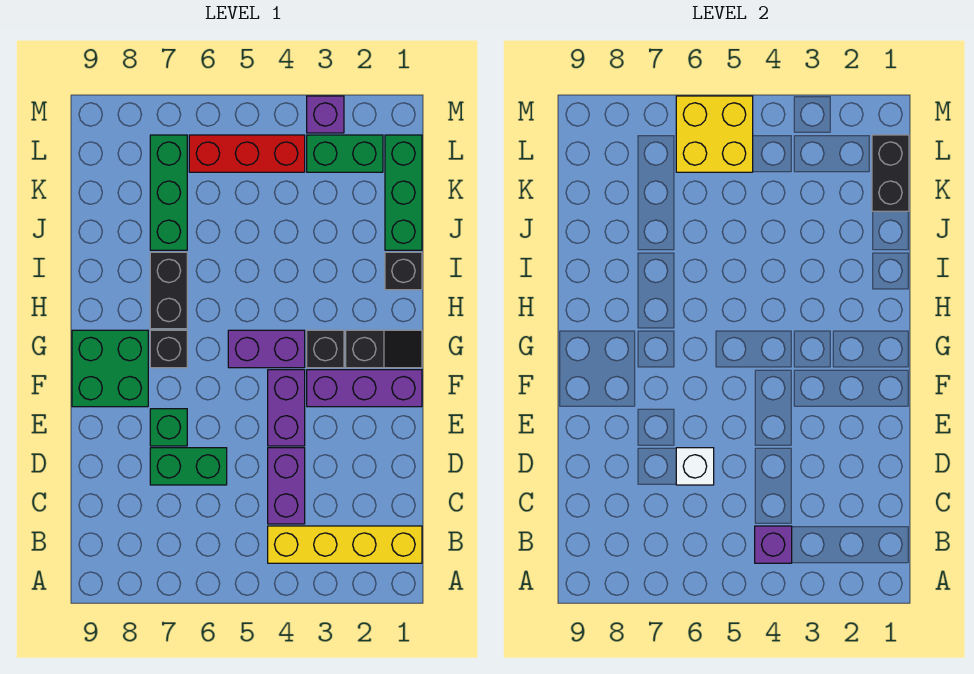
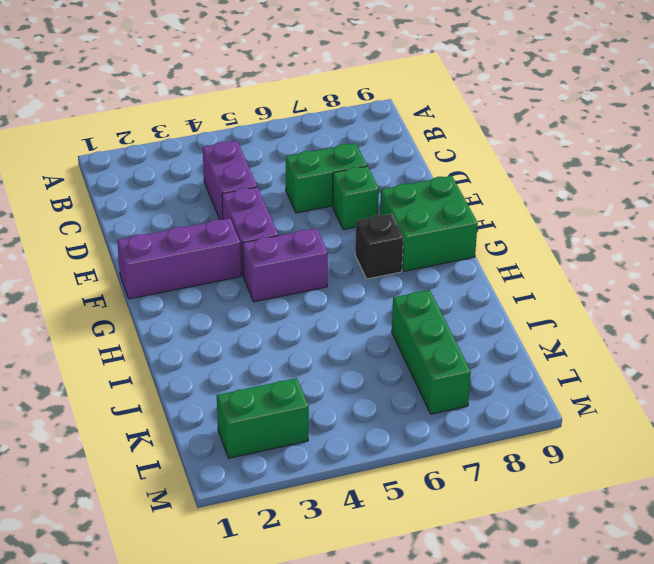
none -> yellow 1x4 brick [268,526,422,563]
none -> black 1x2 slope [346,330,422,368]
none -> black 1x1 brick [307,330,344,368]

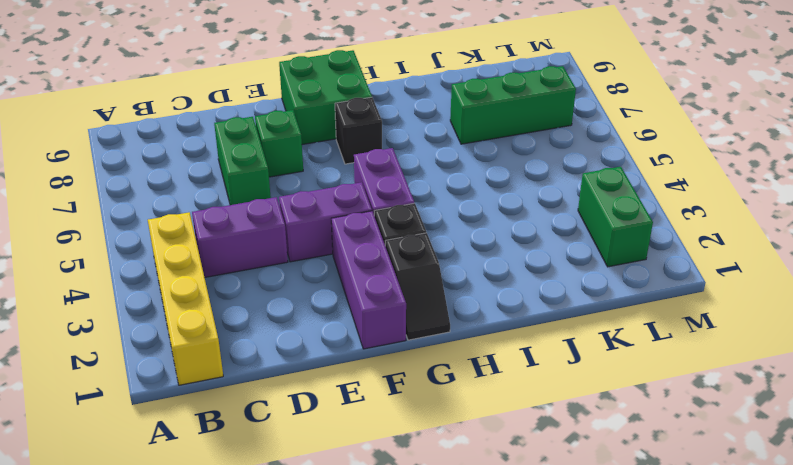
none -> black 1x2 brick [150,252,187,329]
none -> black 1x1 brick [385,252,422,290]
none -> green 1x3 brick [385,135,422,250]

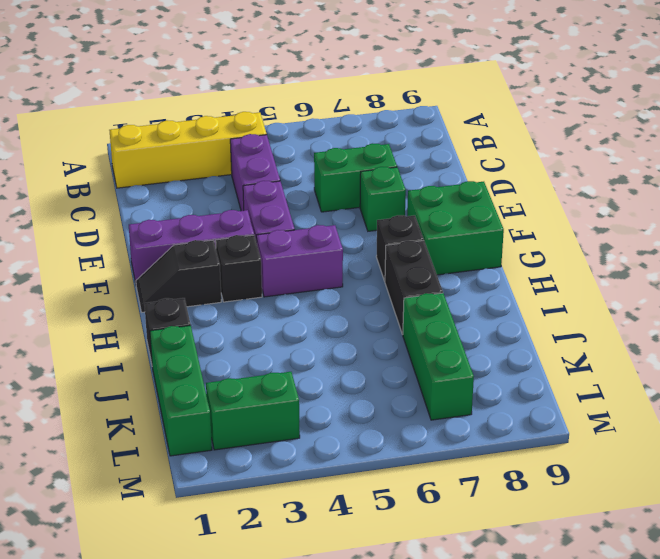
none -> red 1x3 brick [189,135,305,172]
none -> purple 1x1 brick [307,96,344,133]
none -> purple 1x1 brick [755,526,792,563]

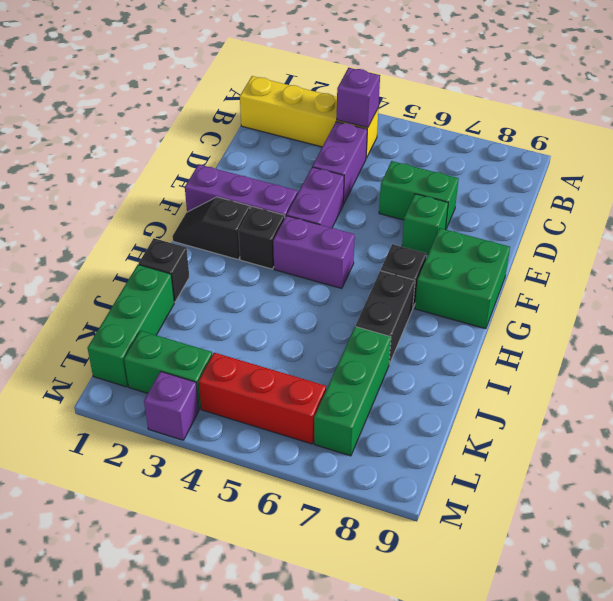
none -> white 1x1 brick [676,448,714,485]
none -> black 1x2 brick [872,135,909,211]
none -> yellow 2x2 brick [676,96,753,172]

